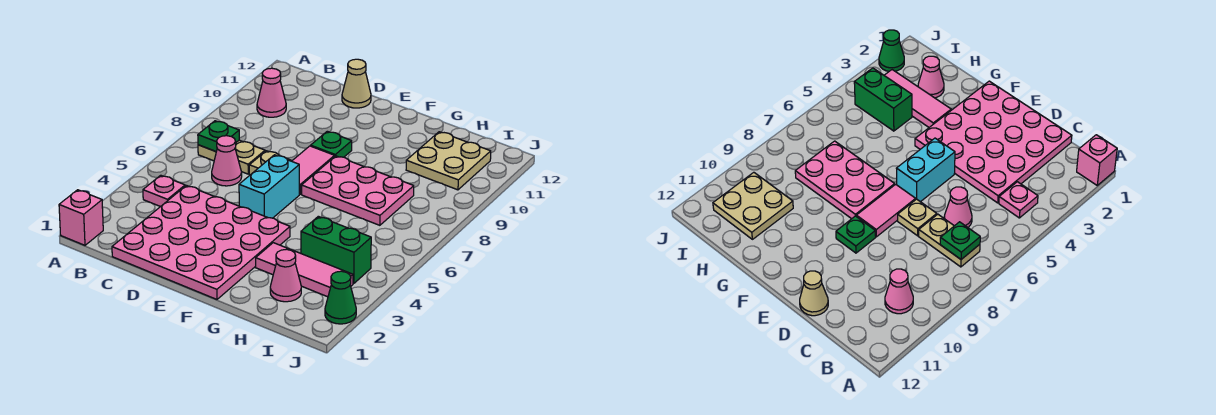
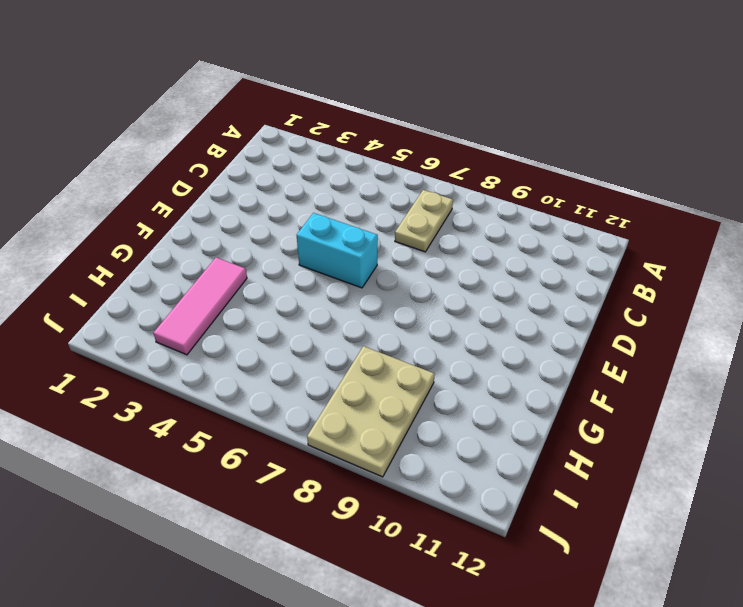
tan 2x3 plate [307,346,435,477] -> pink 2x3 plate [302,156,414,225]
none -> pink 1x1 brick [59,190,103,245]
none -> pink 1x1 plate [143,175,185,207]
none -> pink 1x1 cone [257,68,286,117]

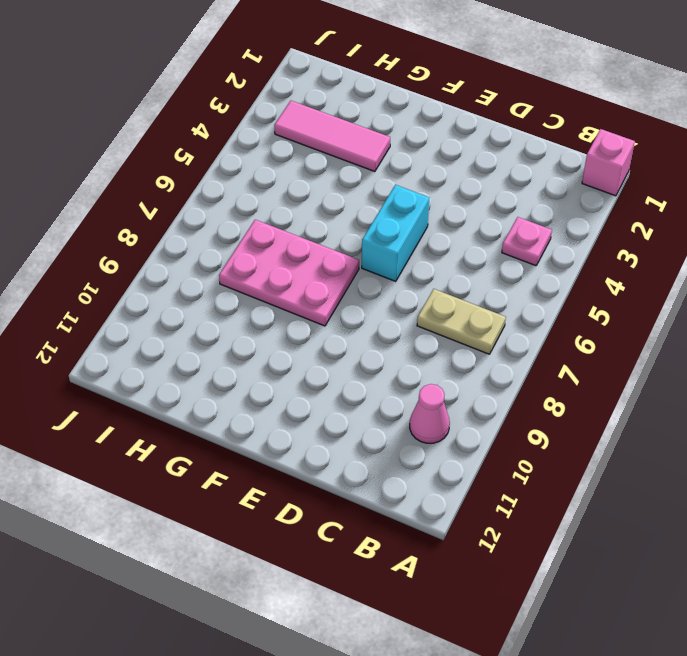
none -> pink 4x4 plate [112,186,290,299]
none -> pink 1x1 cone [212,136,242,186]
none -> tan 1x1 plate [249,151,291,175]

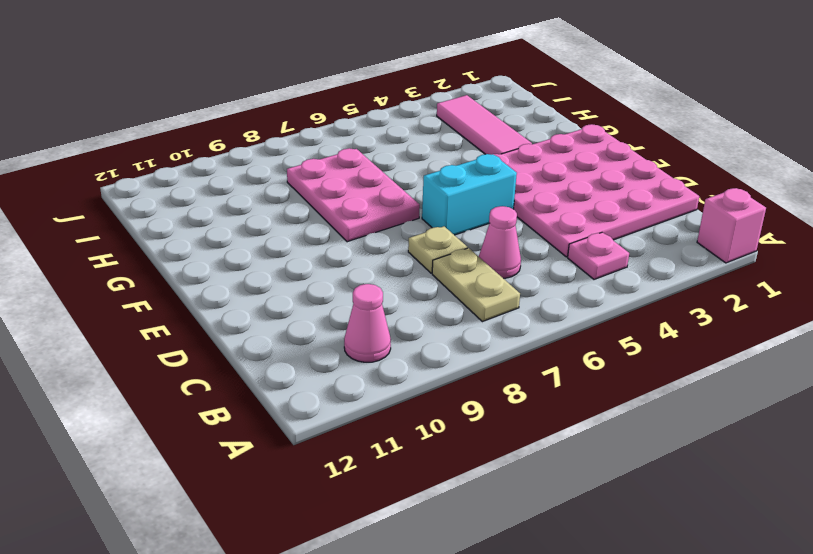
none -> tan 1x1 cone [342,59,371,108]
none -> pink 1x2 tile [292,146,335,194]
none -> green 1x1 plate [311,131,352,157]

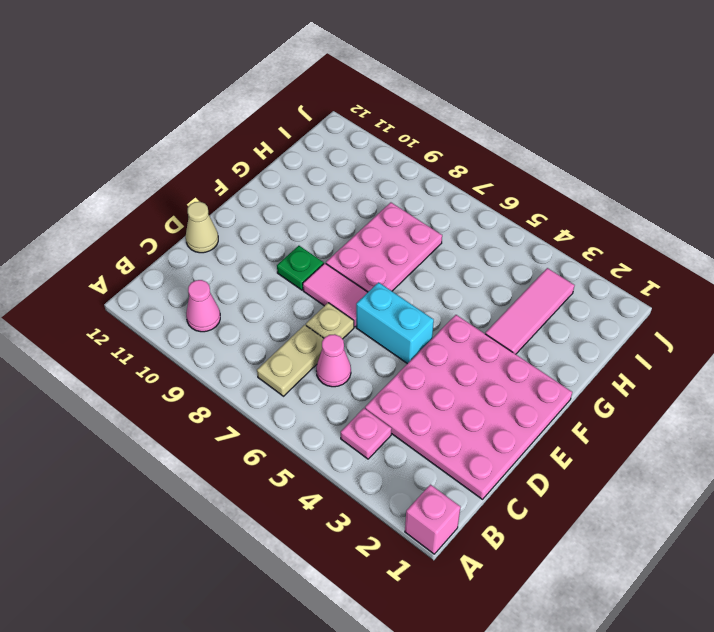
none -> pink 1x1 cone [270,249,301,302]
none -> green 1x2 brick [301,216,371,284]
none -> tan 2x2 plate [406,132,491,190]

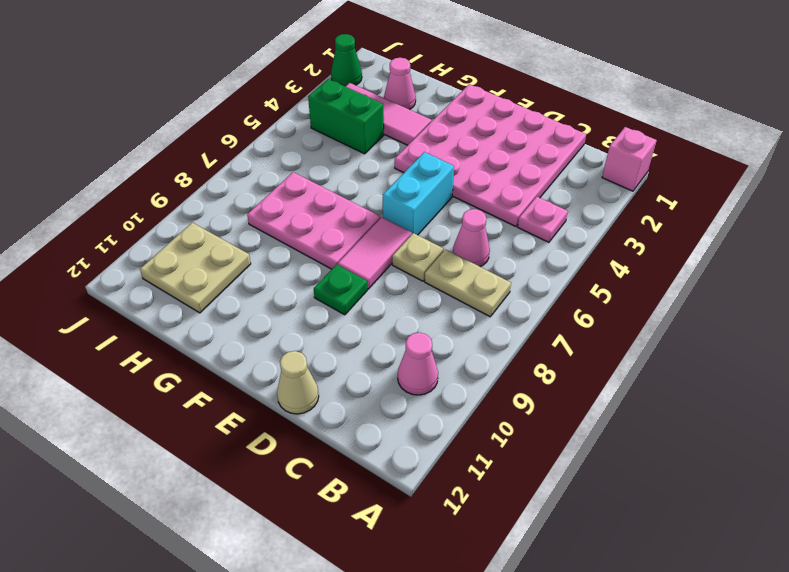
none -> green 1x1 plate [198,121,239,151]

